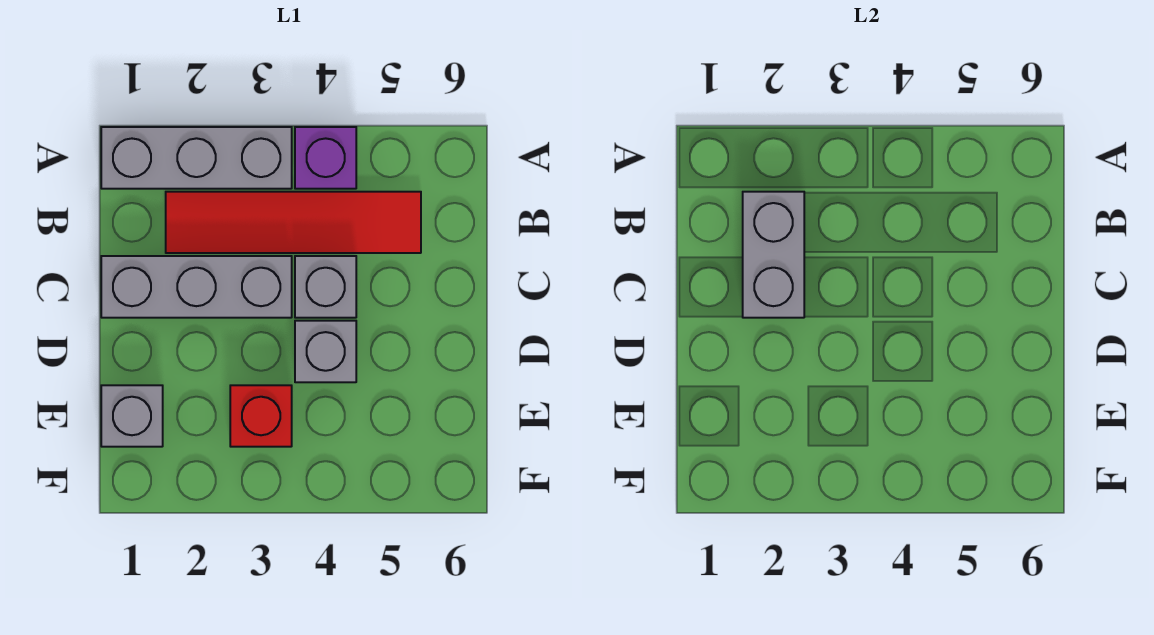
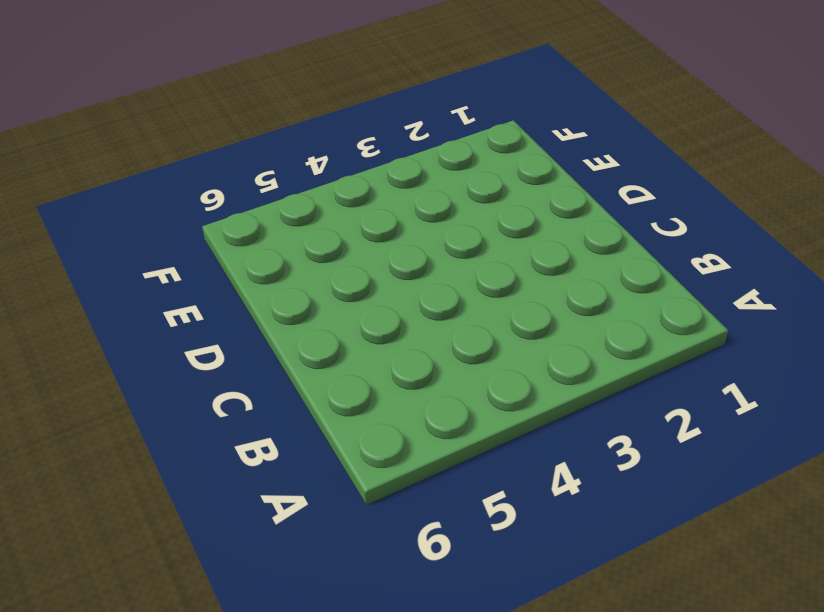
none -> grey 1x3 brick [101,127,292,189]
none -> purple 1x1 brick [295,127,356,189]

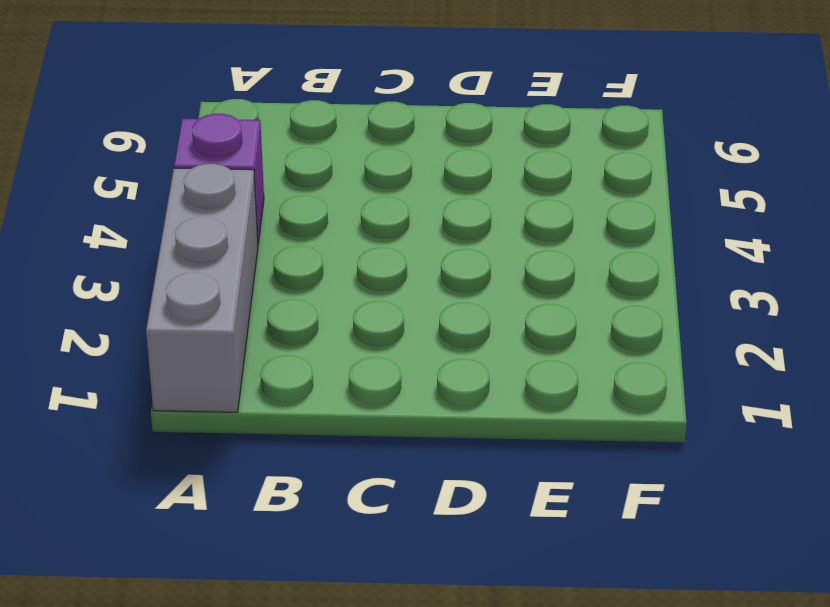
none -> red 1x4 tile [166,192,421,253]
none -> grey 1x3 brick [101,256,292,318]

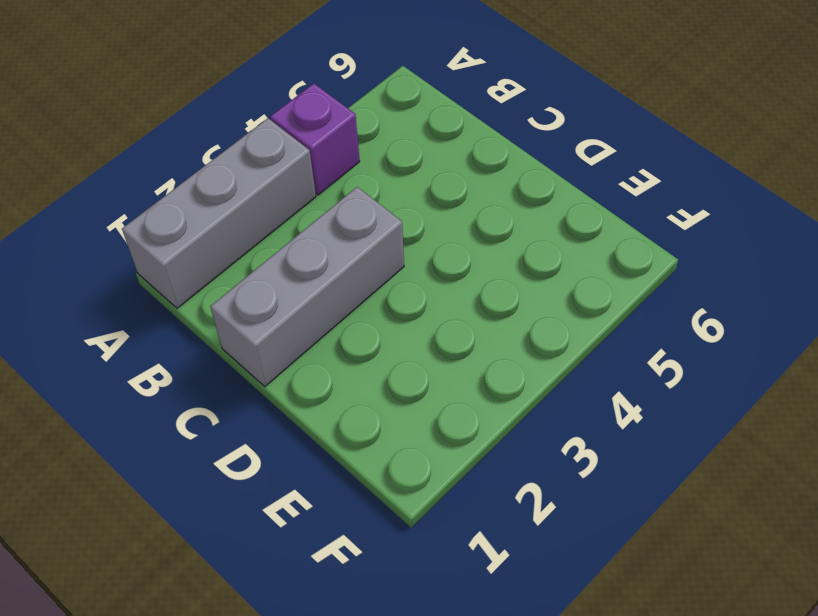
none -> red 1x4 tile [166,192,421,253]
none -> grey 1x1 brick [295,256,356,318]

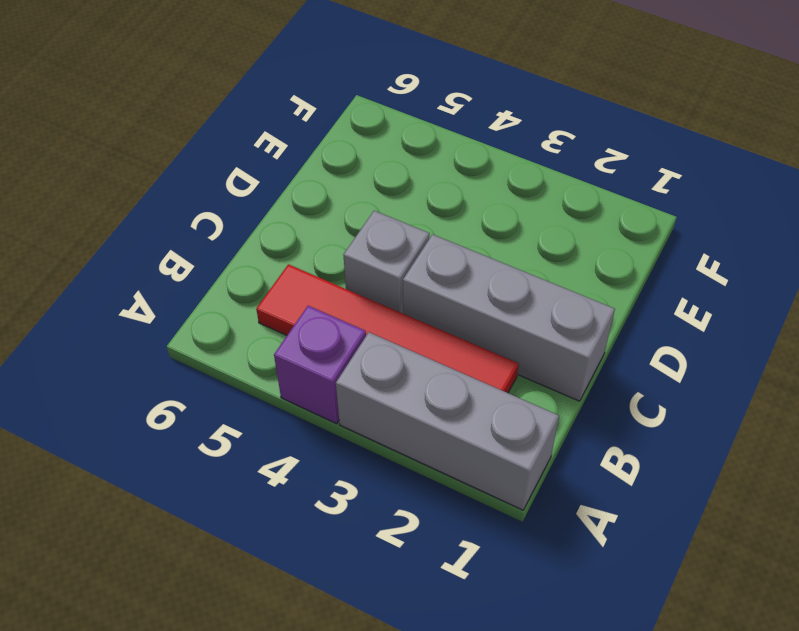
none -> grey 1x1 brick [295,321,356,382]
none -> grey 1x1 brick [101,385,163,447]

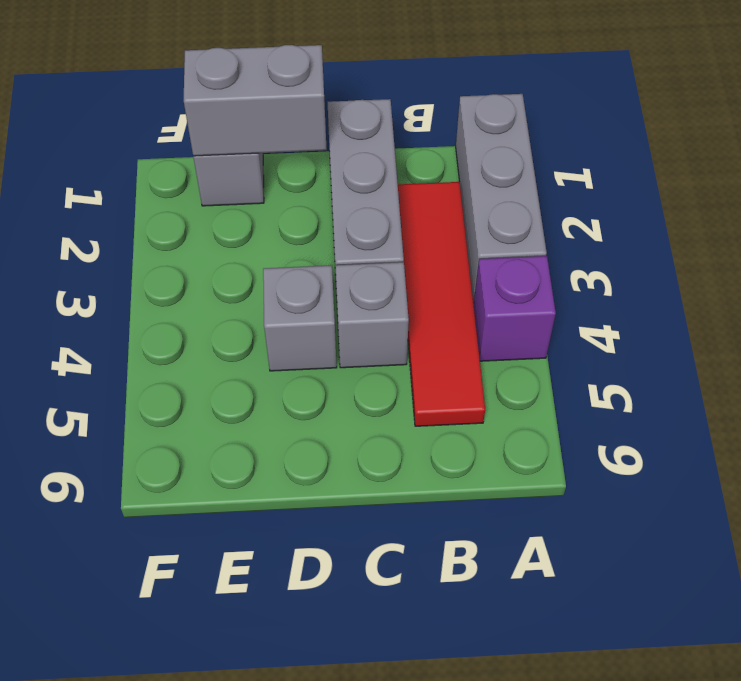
grey 1x2 brick [184,45,327,156] -> grey 1x2 brick moved to [743,192,804,318]
none -> red 1x1 brick [230,385,292,447]

